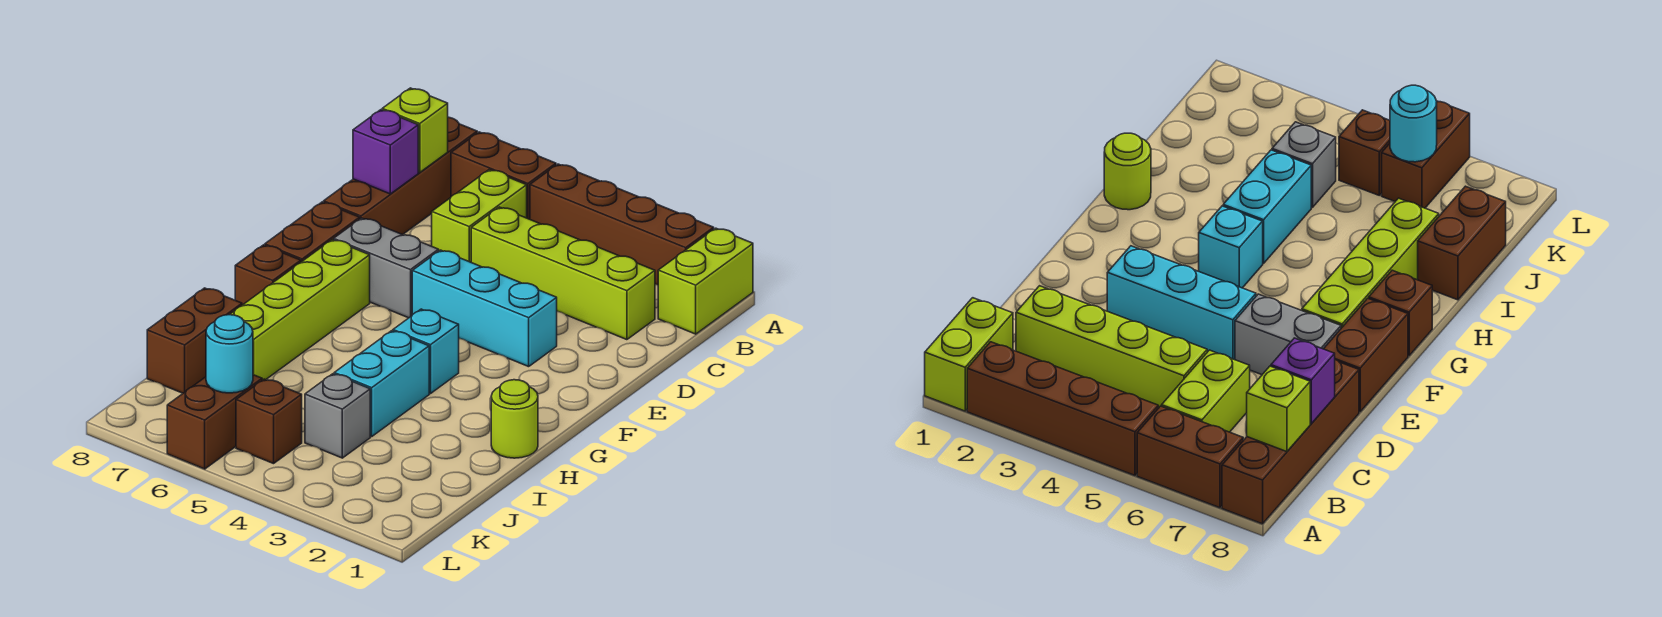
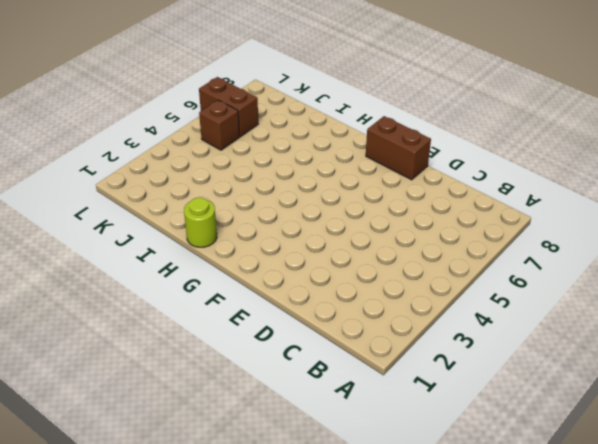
none -> lime 1x2 brick [658,228,753,334]
none -> brown 1x4 brick [530,164,714,285]
none -> brown 1x2 brick [451,132,556,219]

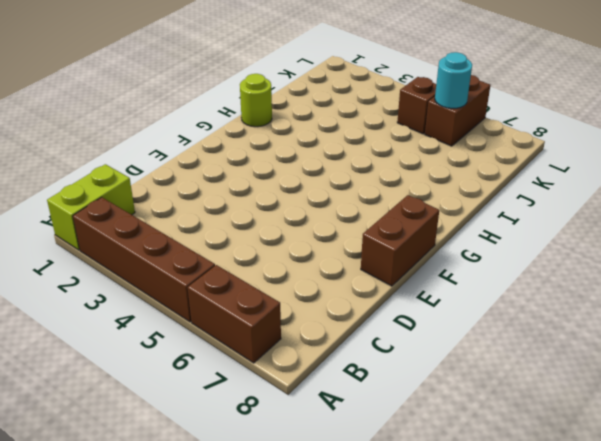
none -> brown 1x4 brick [324,117,477,235]
none -> lime 1x2 brick [432,170,527,262]
none -> lime 1x4 brick [471,207,655,340]

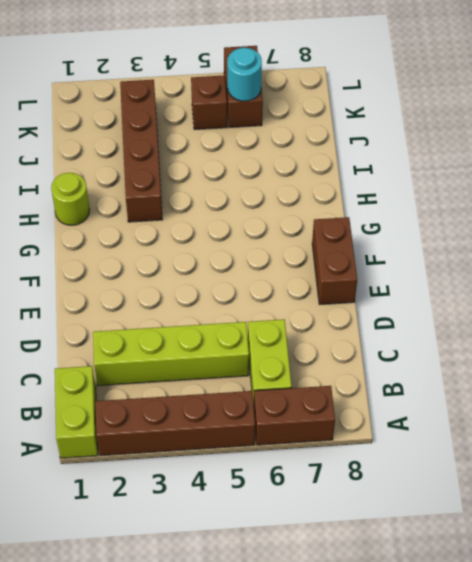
brown 1x4 brick [120,80,163,222] -> brown 1x4 brick moved to [324,117,477,235]
none -> cyan 1x3 brick [412,250,557,367]
none -> grey 1x2 brick [334,218,439,318]
none -> lime 1x4 brick [230,240,370,380]

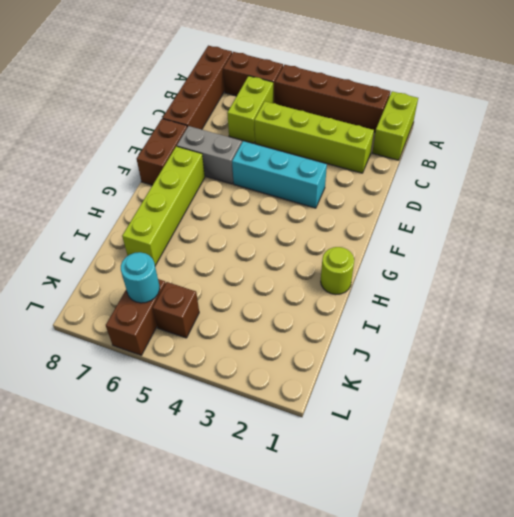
none -> cyan 1x1 brick [393,309,459,394]
none -> brown 1x1 brick [235,245,301,305]
none -> cyan 1x2 brick [334,331,429,436]

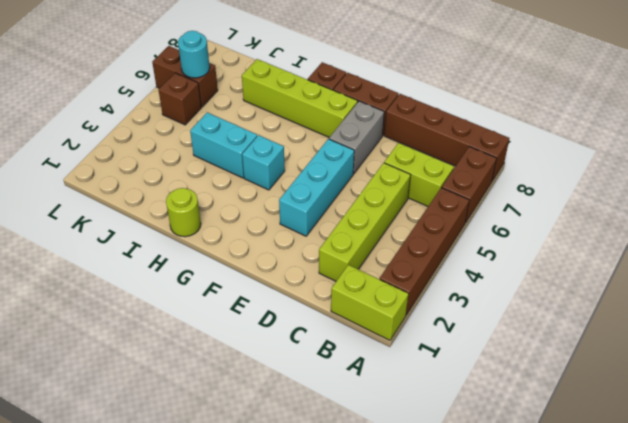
none -> brown 1x2 brick [147,288,242,393]
none -> grey 1x1 brick [305,374,370,458]
none -> lime 1x1 brick [382,88,448,173]

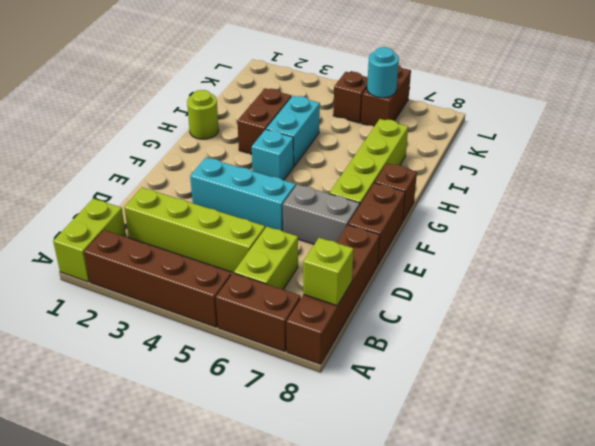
brown 1x2 brick [237,88,292,154] -> brown 1x2 brick moved to [147,288,242,393]
none -> grey 1x1 brick [305,374,370,458]
none -> purple 1x1 brick [353,110,418,194]

